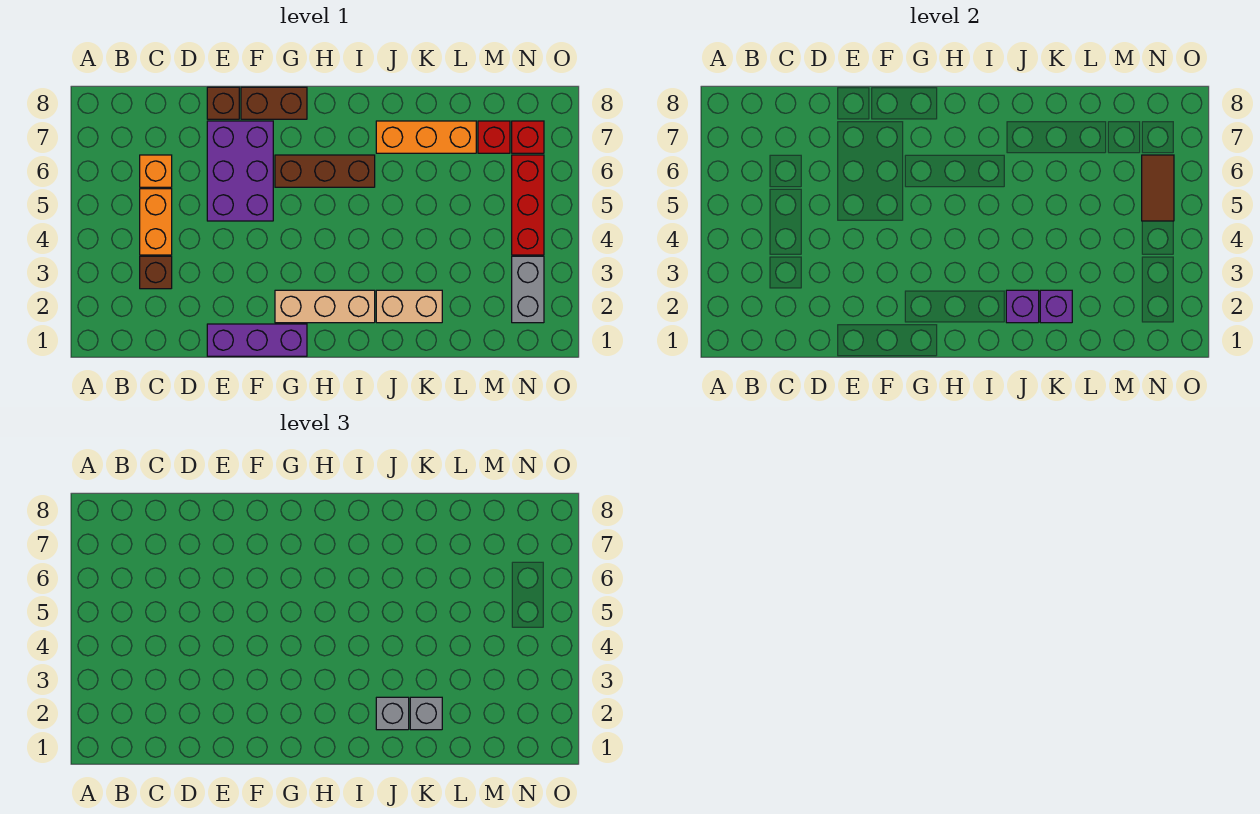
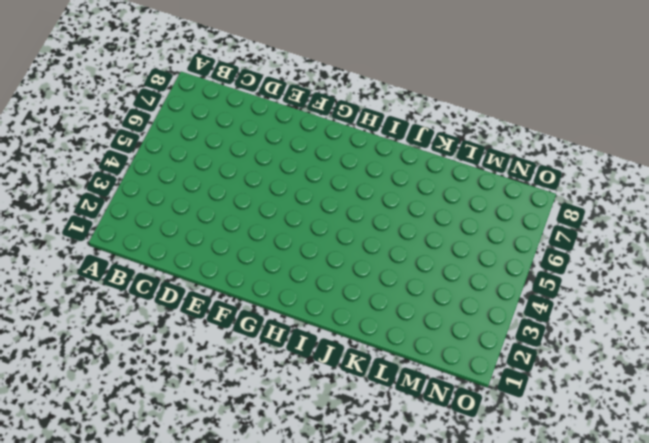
none -> brown 1x1 brick [140,256,172,289]
none -> orange 1x2 brick [140,189,172,255]
none -> orange 1x1 brick [140,155,172,187]

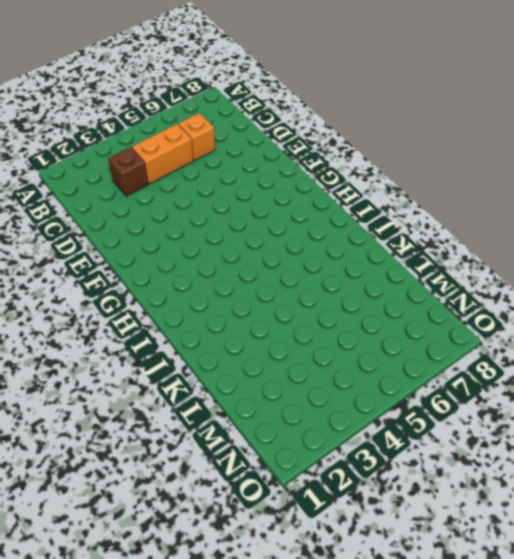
none -> purple 1x3 brick [207,324,307,356]
none -> purple 2x3 brick [207,121,273,221]
none -> brown 1x1 brick [207,87,239,119]

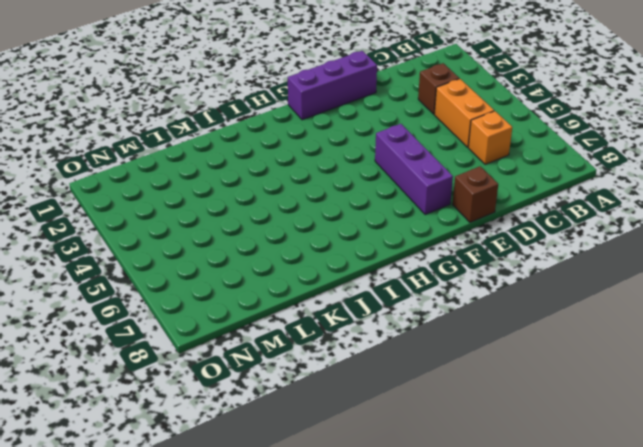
purple 1x3 brick [375,124,453,215] -> purple 2x3 brick [207,121,273,221]
none -> brown 1x2 brick [241,87,307,119]
none -> tan 1x3 brick [275,290,375,323]
none -> brown 1x3 brick [275,155,375,187]

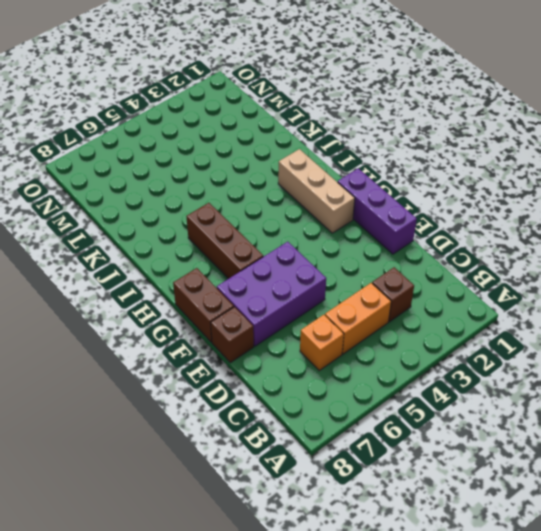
none -> tan 1x2 brick [376,290,442,323]
none -> orange 1x3 brick [376,121,476,153]
none -> red 1x1 brick [478,121,510,153]

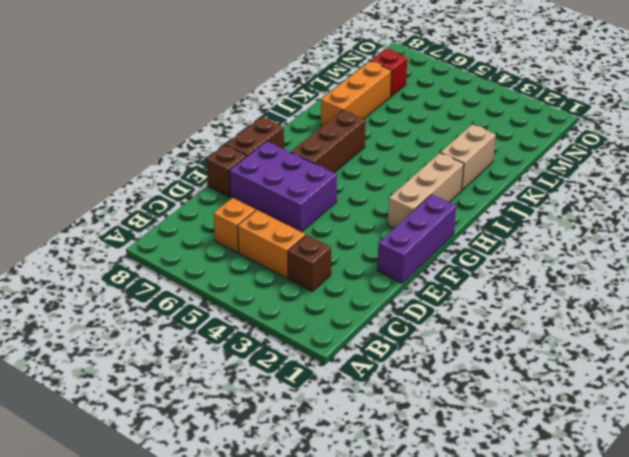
none -> grey 1x2 brick [512,256,544,323]
none -> red 1x3 brick [512,155,544,255]
none -> red 1x1 brick [512,121,544,153]

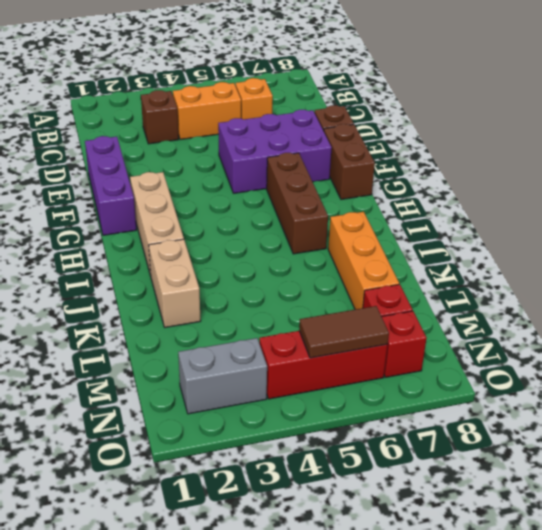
none -> purple 1x1 brick [1006,290,1039,323]
none -> purple 1x1 brick [1040,290,1072,323]
none -> grey 1x1 brick [376,697,409,730]

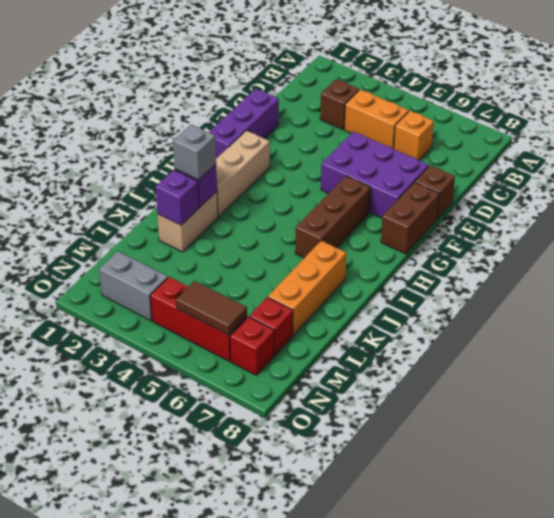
none -> grey 1x1 brick [410,697,442,730]

